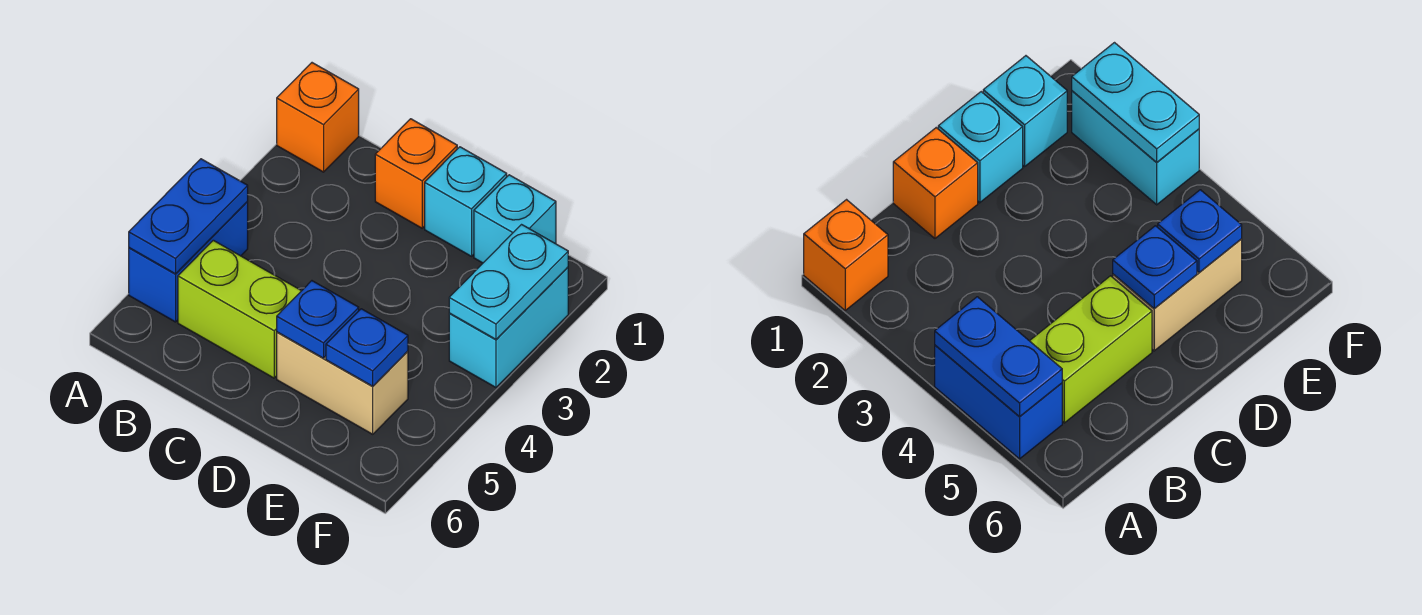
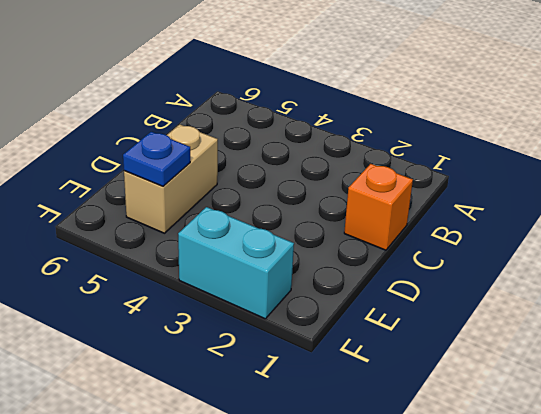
none -> orange 1x1 brick [277,63,359,172]
none -> blue 1x2 brick [129,202,248,322]
none -> lime 1x2 brick [178,240,301,378]

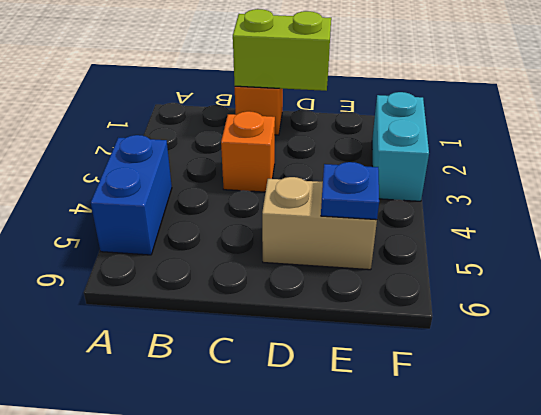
lime 1x2 brick [233,9,331,91] -> lime 1x2 brick moved to [178,240,301,378]
orange 1x1 brick [221,111,275,192] -> orange 1x1 brick moved to [277,63,359,172]
none -> cyan 1x1 brick [425,147,507,256]
none -> cyan 1x1 brick [474,175,556,263]
none -> blue 1x2 plate [129,159,248,274]

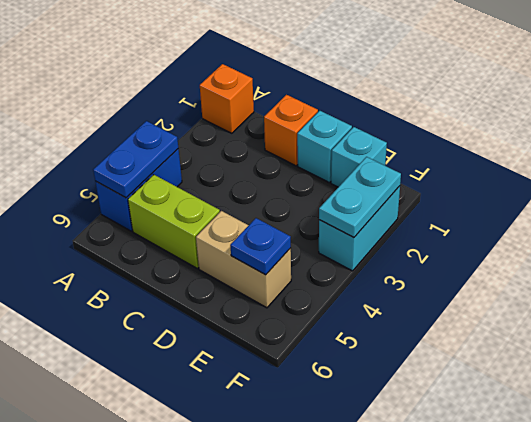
none -> blue 1x1 plate [277,281,359,358]

